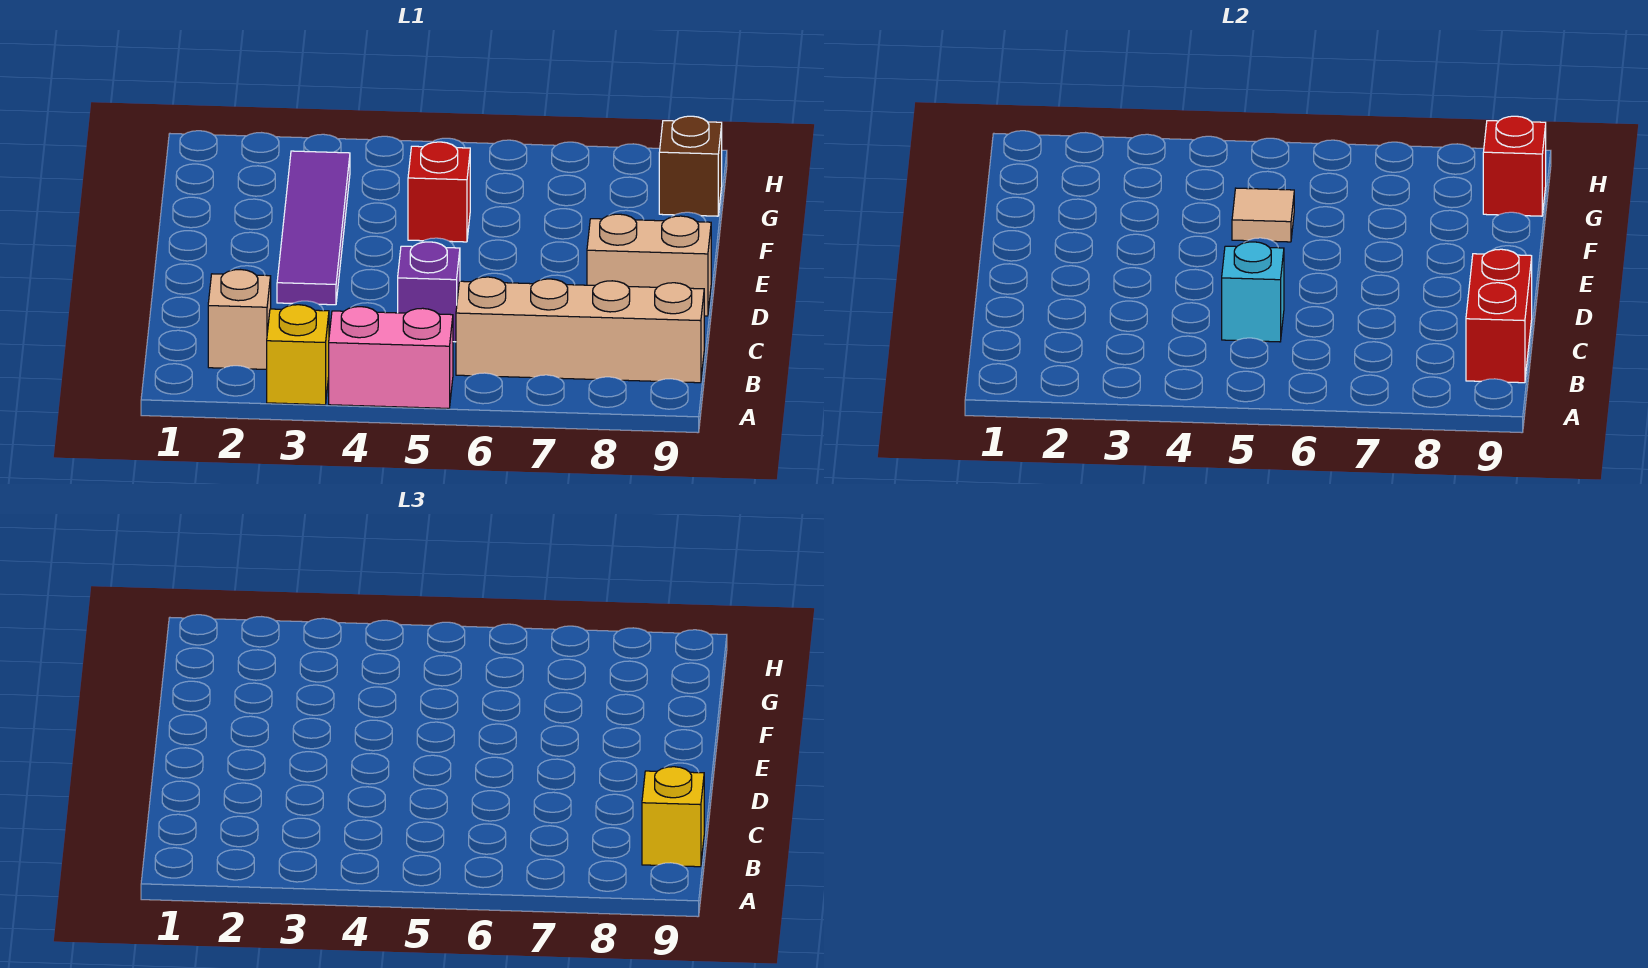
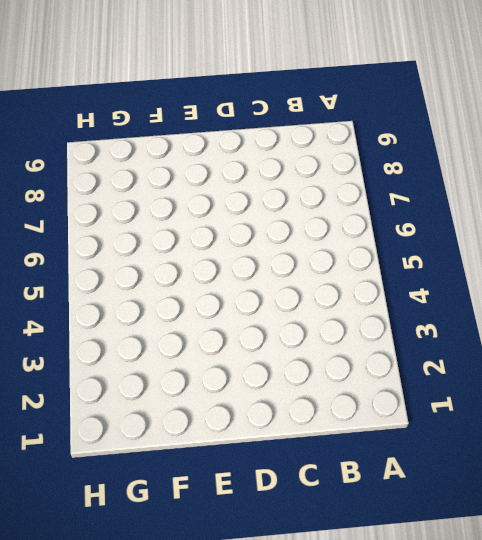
none -> yellow 1x1 brick [267,305,329,405]
none -> pink 1x2 brick [329,307,453,408]
none -> tan 1x1 brick [208,270,271,369]

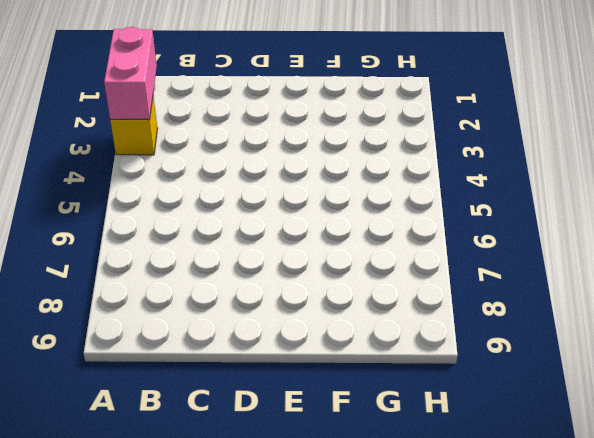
pink 1x2 brick [104,27,157,120] -> pink 1x2 brick moved to [329,307,453,408]
none -> tan 1x1 brick [208,270,271,369]
none -> tan 1x4 brick [456,277,704,383]
none -> purple 1x1 brick [398,242,460,342]

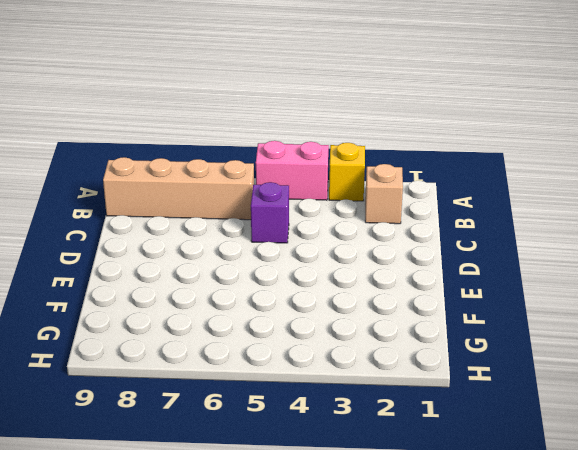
none -> purple 1x4 tile [277,151,350,305]
none -> tan 1x2 brick [587,214,711,316]
none -> red 1x1 brick [408,142,470,242]

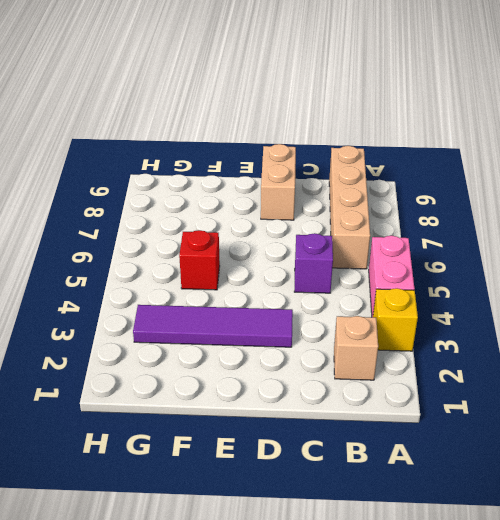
none -> brown 1x1 brick [659,116,722,216]
none -> red 1x2 brick [1466,249,1532,383]
none -> cyan 1x1 brick [1222,242,1284,342]

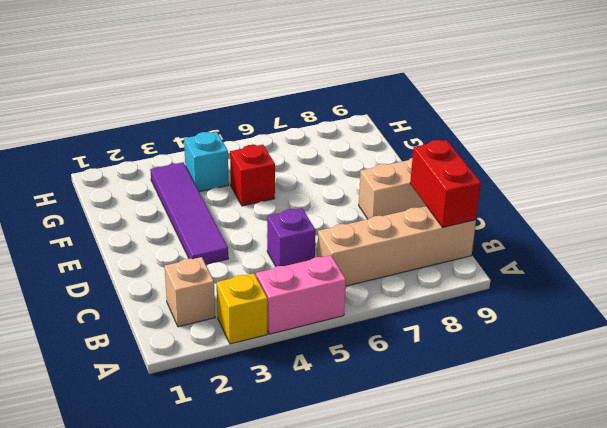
cyan 1x1 brick [184,132,229,192] -> cyan 1x1 brick moved to [1222,242,1284,342]
none -> brown 1x1 brick [659,116,722,216]
none -> tan 1x1 tile [1232,188,1294,242]
none -> red 1x1 brick [1483,116,1546,216]

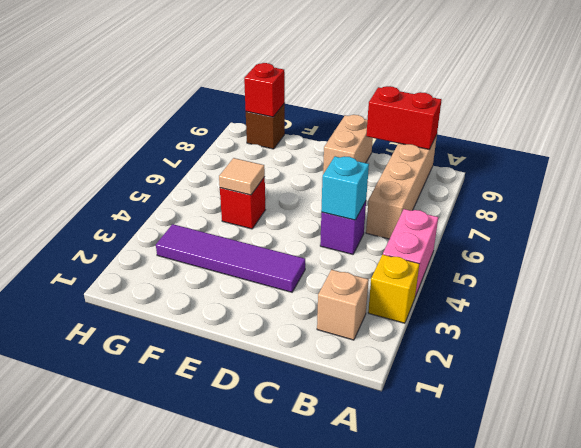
none -> yellow 1x1 brick [642,767,704,867]

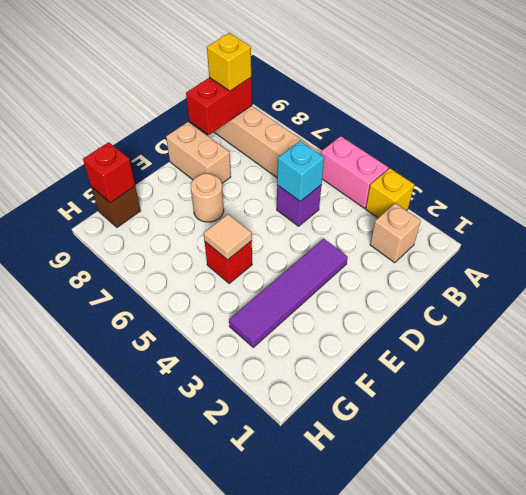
tan 1x1 round brick [191,174,224,222] -> none

